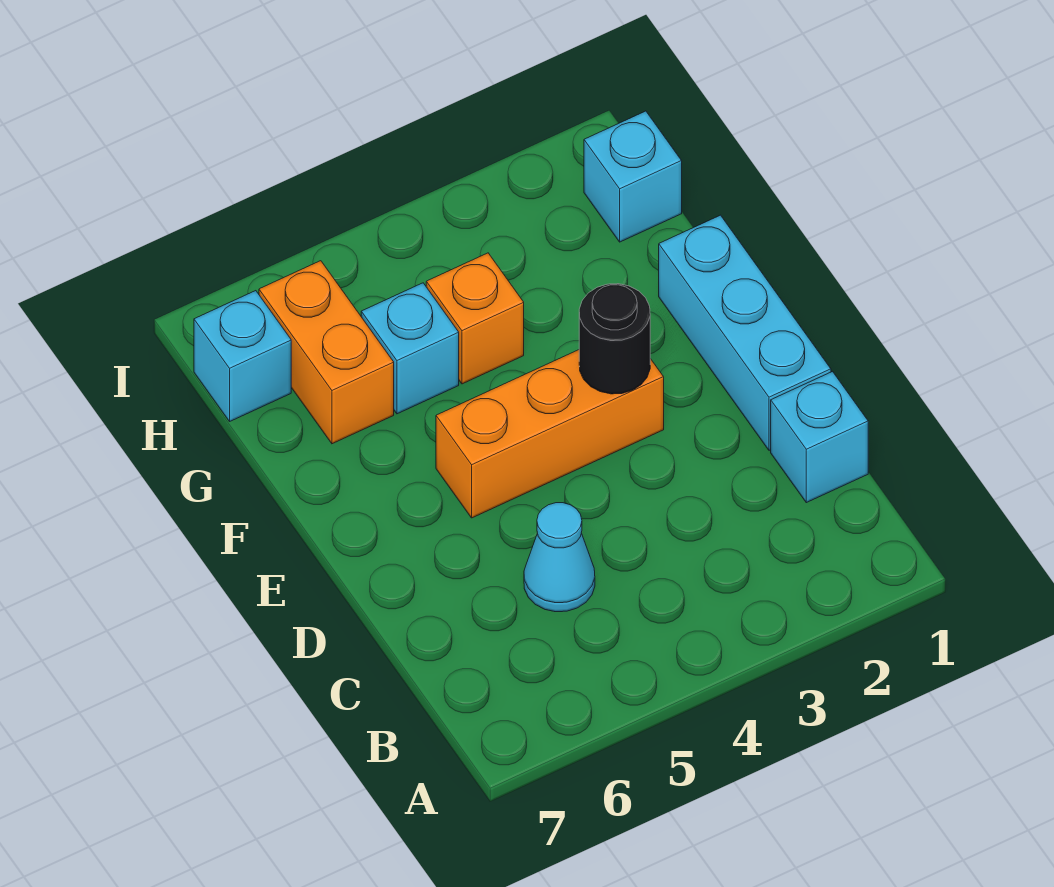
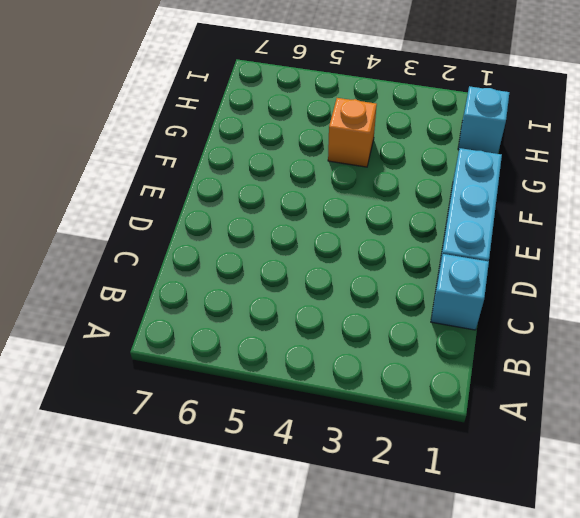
none -> cyan 1x1 cone [524,503,595,612]
none -> orange 1x3 brick [436,350,664,518]

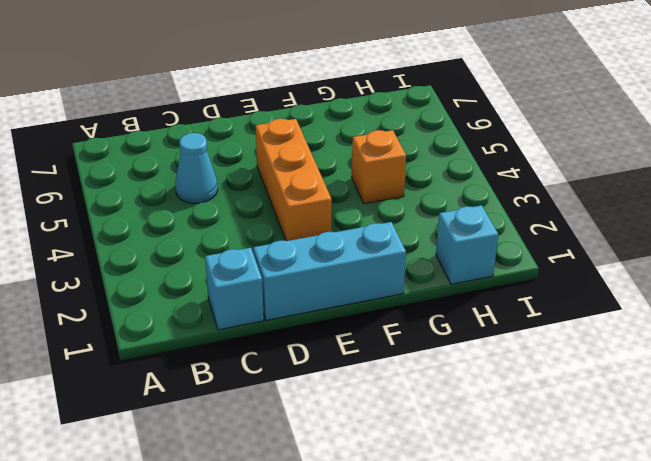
none -> cyan 1x1 brick [361,283,459,414]
none -> orange 1x2 brick [259,261,394,444]

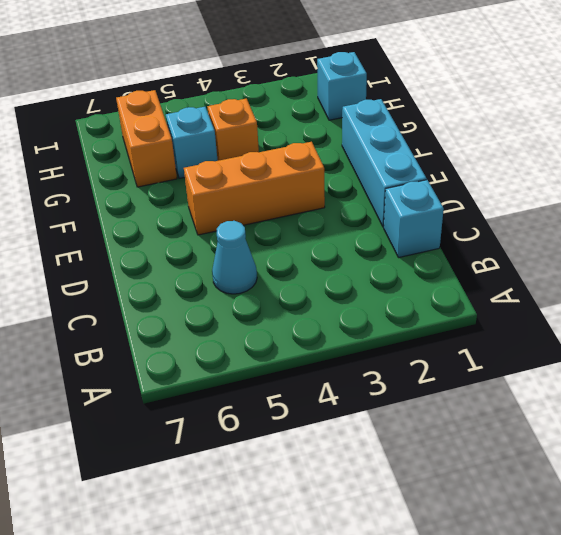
none -> cyan 1x1 brick [194,291,291,421]
none -> black 1x1 round brick [579,284,650,394]

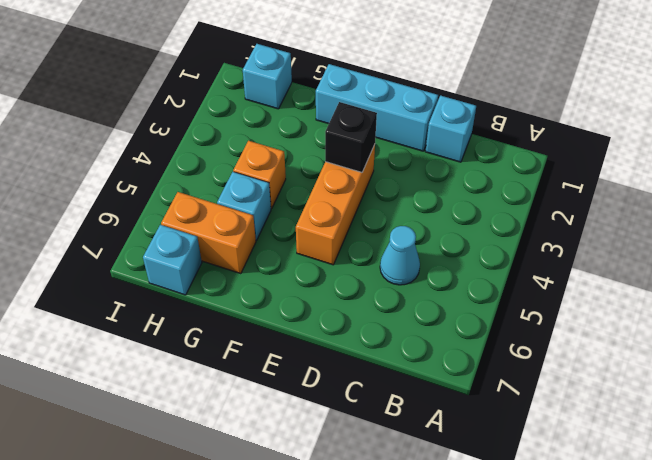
black 1x1 brick [325,102,377,172] -> black 1x1 round brick [579,284,650,394]

